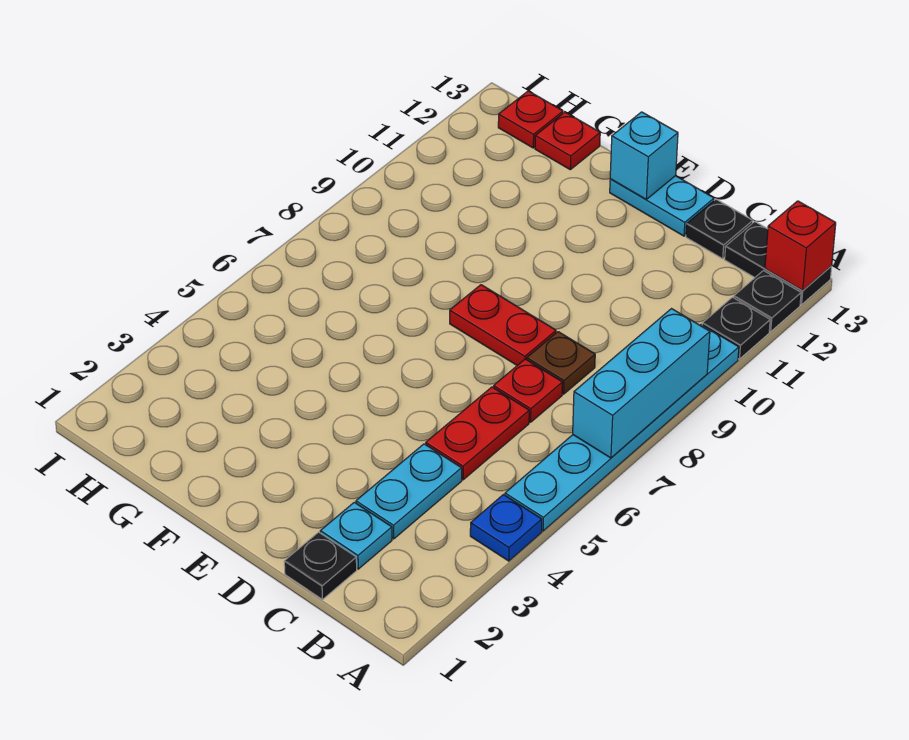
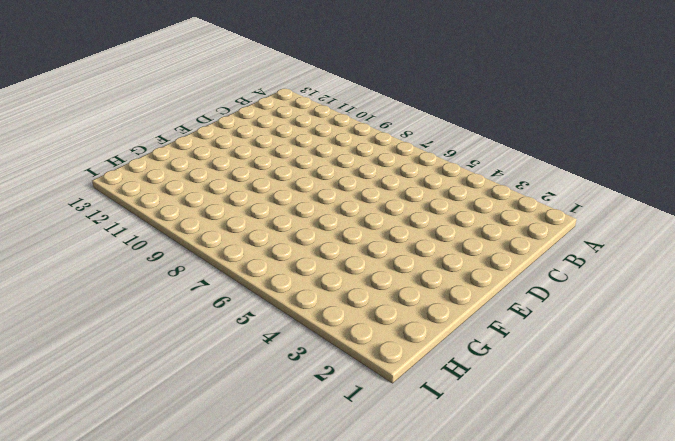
none -> blue 1x1 plate [470,495,542,561]
none -> cyan 1x6 plate [505,325,739,531]
none -> black 1x1 plate [702,297,770,359]

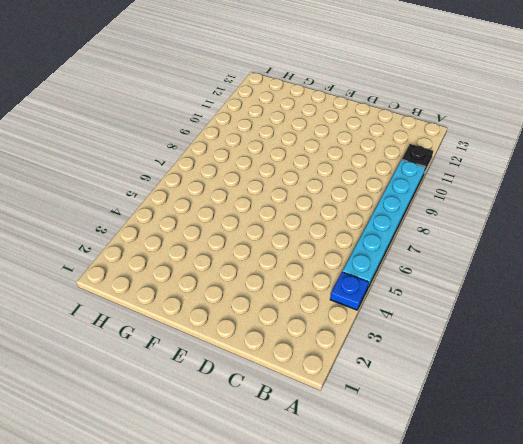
none -> black 1x1 plate [734,271,801,332]
none -> black 1x2 plate [725,222,832,305]
none -> black 1x1 plate [284,532,357,600]

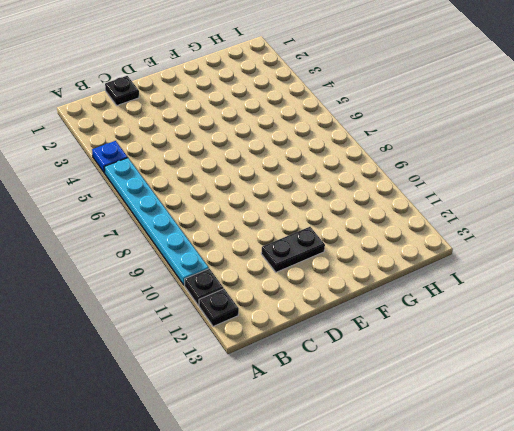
black 1x2 plate [261,227,325,272] -> black 1x2 plate moved to [725,222,832,305]
none -> cyan 1x1 plate [320,502,392,569]
none -> cyan 1x2 plate [356,444,462,539]
none -> red 1x2 plate [426,387,529,480]

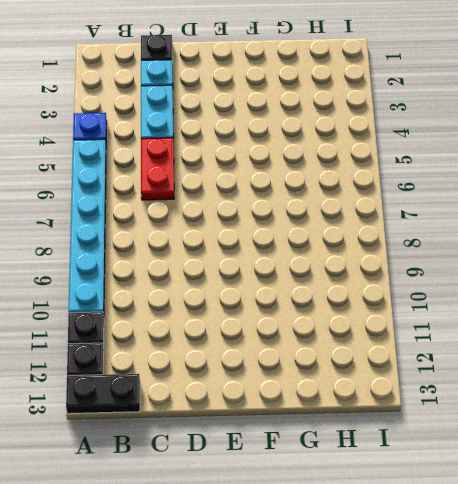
none -> red 1x1 plate [493,359,563,422]
none -> brown 1x1 plate [527,332,595,394]
none -> black 1x1 plate [686,199,753,259]

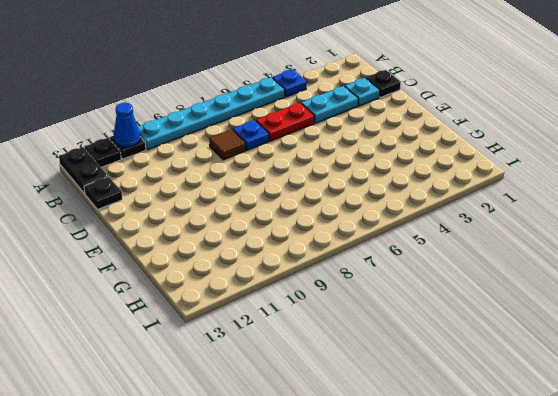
blue 1x1 cone [114,103,140,147] -> none
blue 1x1 plate [233,120,269,150] -> red 1x1 plate [493,359,563,422]
brown 1x1 tile [209,129,246,160] -> brown 1x1 plate [527,332,595,394]
none -> red 1x2 plate [450,285,556,365]
none -> cyan 1x2 plate [610,176,714,236]
none -> red 1x1 plate [535,112,600,170]

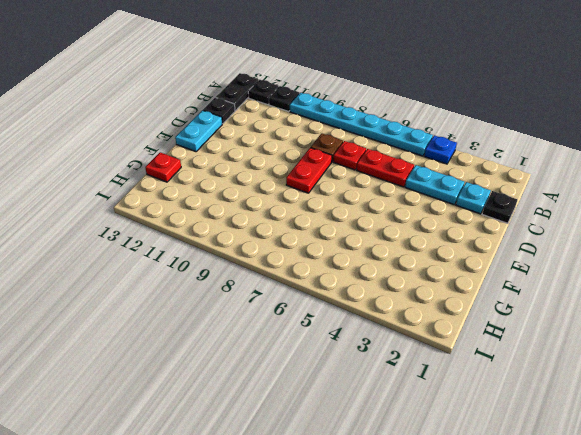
none -> red 1x1 plate [498,91,563,148]
none -> cyan 1x3 brick [573,309,710,458]
none -> red 1x1 brick [765,201,836,290]

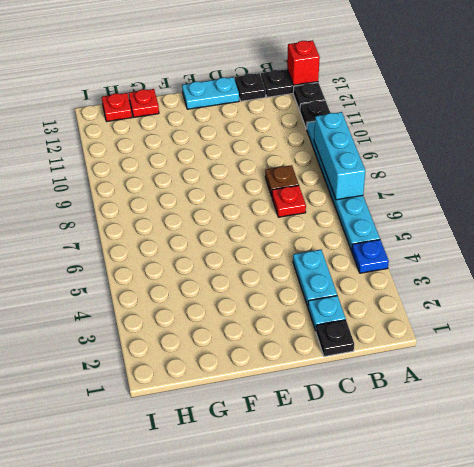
none -> red 1x2 plate [426,387,529,480]
none -> red 1x2 plate [450,285,556,365]
none -> cyan 1x1 brick [610,112,678,199]

